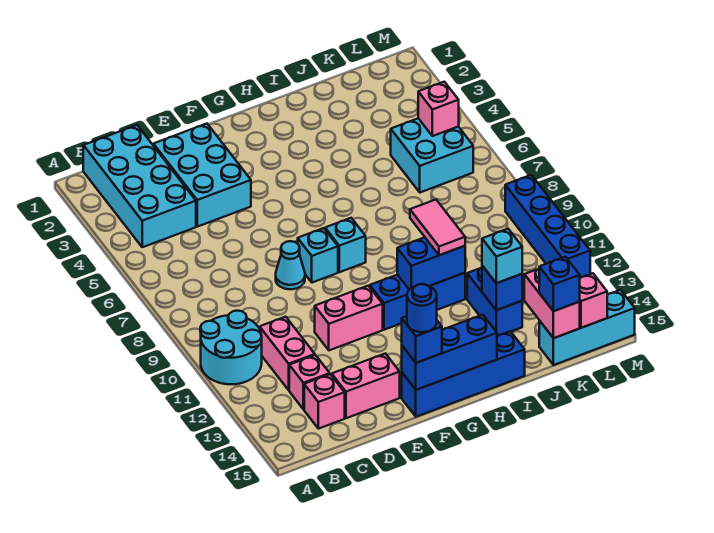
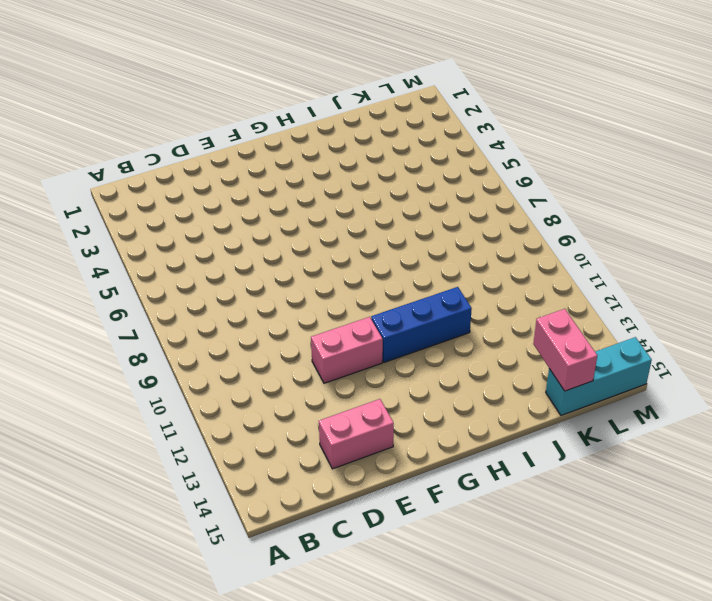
none -> cyan 2x2 round brick [200,311,262,384]
none -> cyan 2x4 brick [83,125,196,247]
none -> pink 1x2 brick [260,317,315,390]

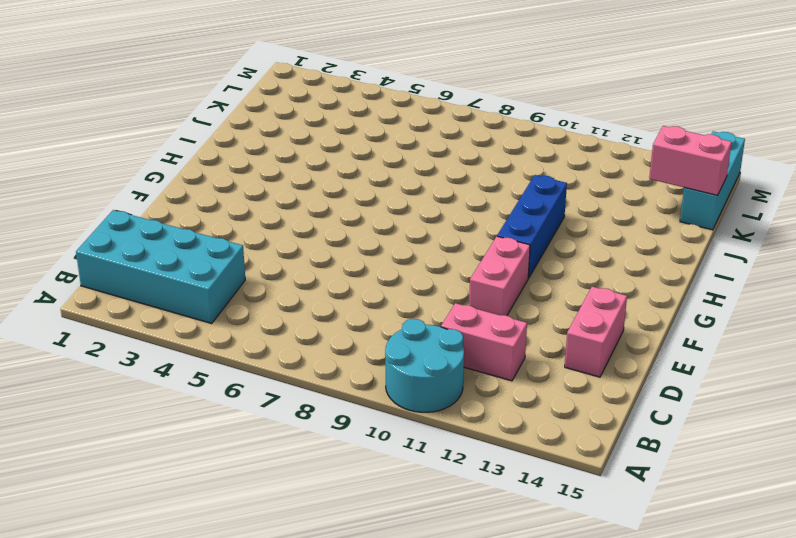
none -> pink 1x1 brick [289,355,330,410]
none -> pink 1x1 brick [304,374,345,429]
none -> cyan 2x3 brick [153,124,251,227]

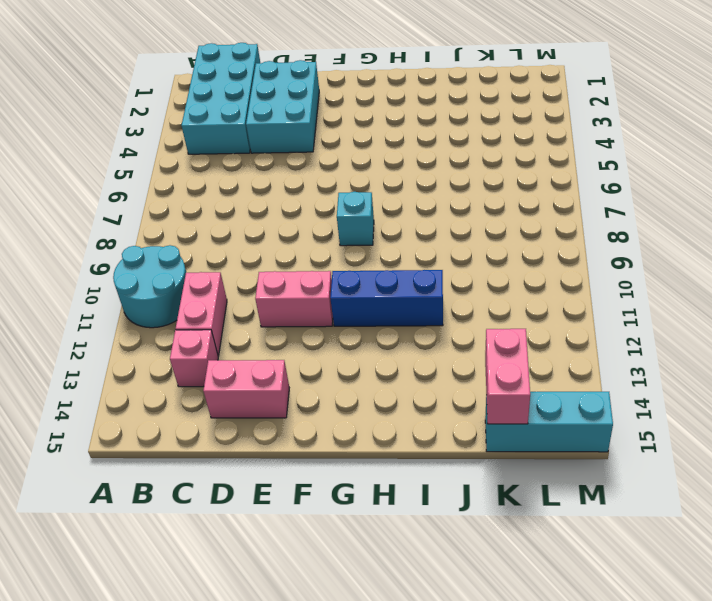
none -> pink 1x1 brick [304,374,345,429]
none -> cyan 1x1 cone [276,241,305,289]
none -> cyan 1x1 brick [298,228,338,283]

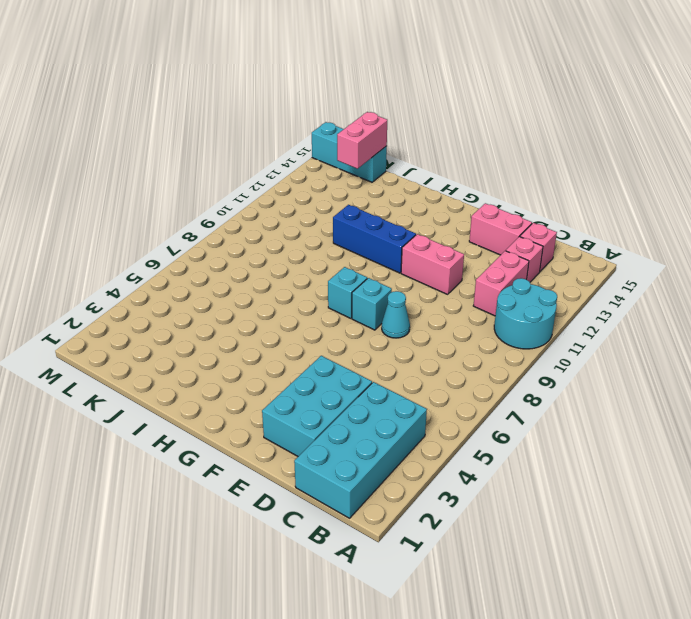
none -> blue 1x4 brick [402,331,525,417]
none -> blue 1x2 brick [467,268,522,336]
none -> cyan 2x2 brick [391,118,473,192]

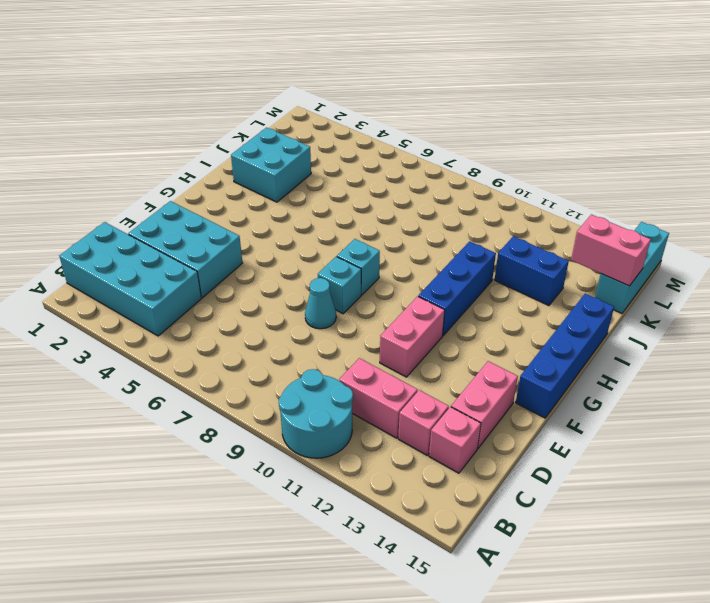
cyan 2x2 brick [231,128,311,202] -> cyan 2x2 brick moved to [391,118,473,192]
none -> blue 1x4 brick [505,175,590,278]
none -> blue 1x3 brick [401,315,497,390]
none -> blue 1x2 brick [397,237,465,290]

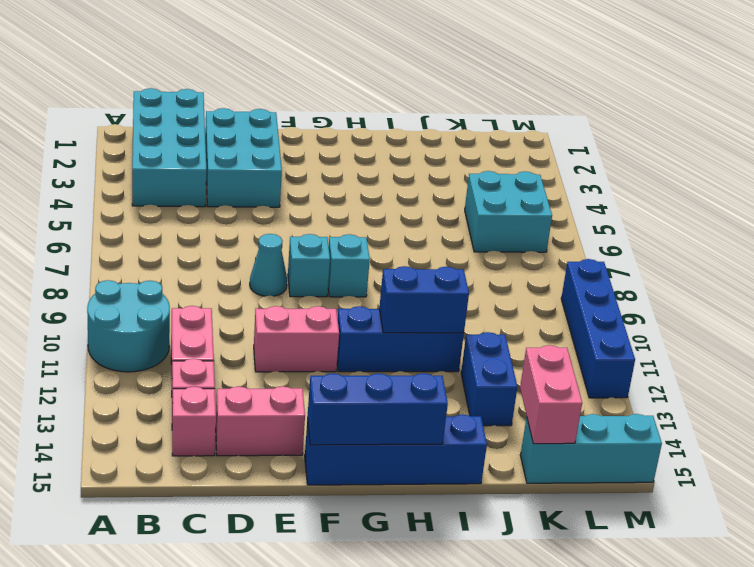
none -> blue 1x1 brick [482,266,522,310]
none -> pink 1x1 brick [418,82,459,136]
none -> pink 1x1 brick [580,273,607,328]

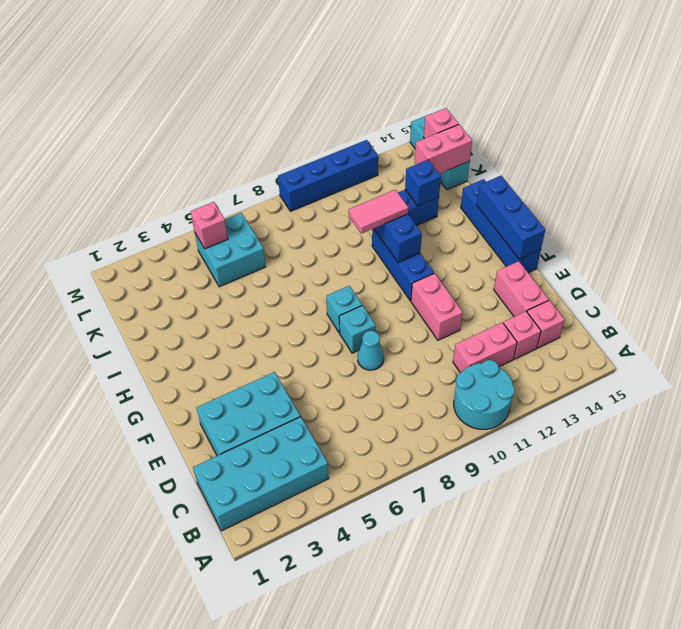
none -> blue 1x1 brick [402,316,442,363]
none -> cyan 1x1 brick [482,229,522,283]
none -> blue 1x1 brick [539,257,580,311]

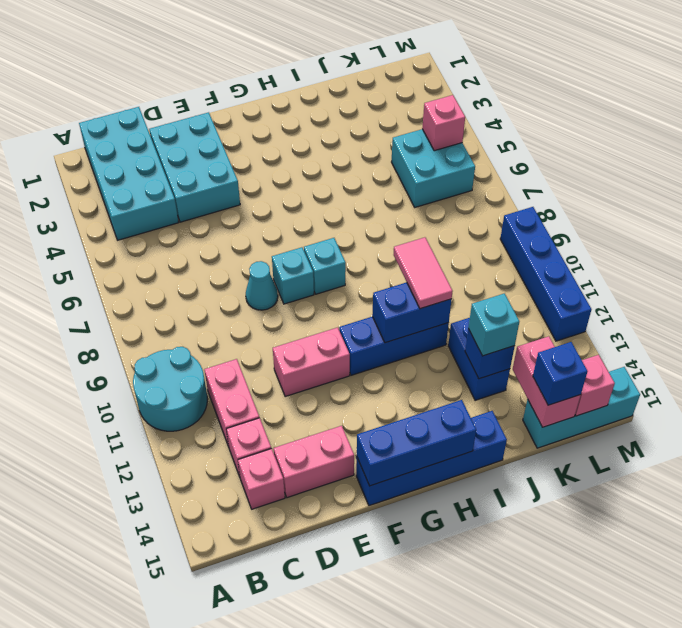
none -> blue 1x1 brick [402,316,442,363]
none -> blue 1x1 round brick [407,284,437,332]

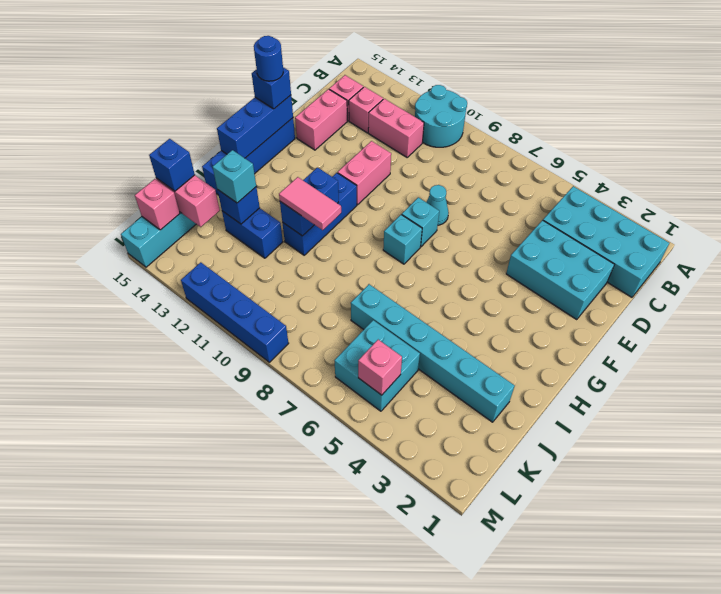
cyan 1x6 brick [351,284,515,422] -> none

